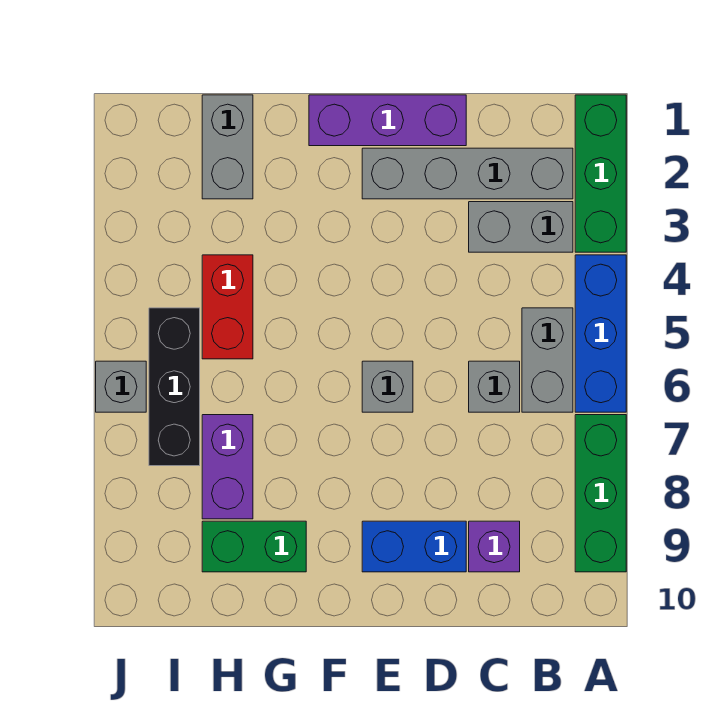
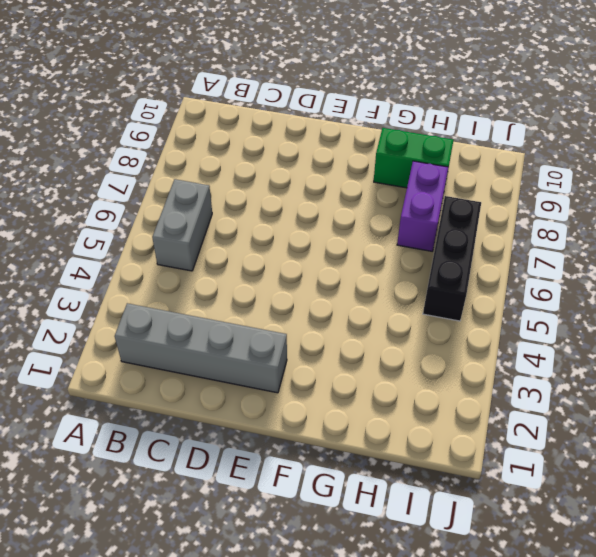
none -> green 1x3 brick [575,95,626,252]
none -> blue 1x3 brick [575,255,626,412]
none -> green 1x3 brick [575,415,626,572]

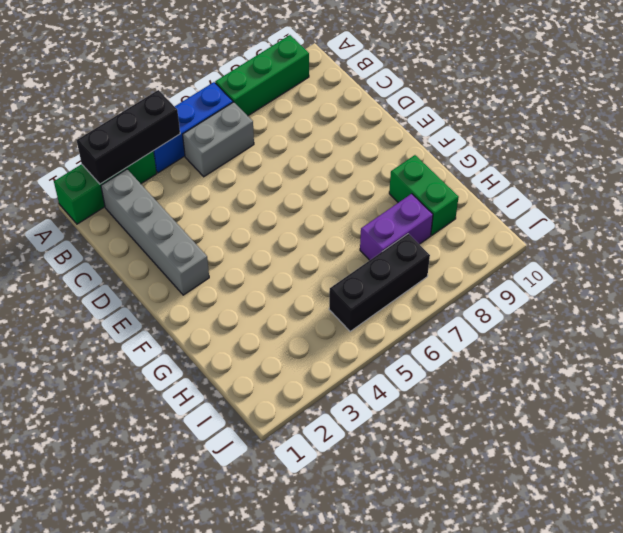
black 1x3 brick [77,90,180,184] -> none
none -> grey 1x2 brick [469,202,573,252]
none -> grey 1x1 brick [469,361,520,412]
none -> purple 1x1 brick [469,521,520,572]

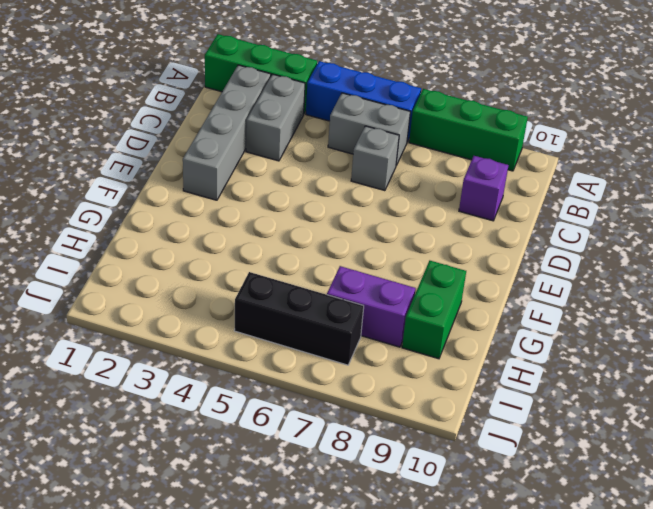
none -> purple 1x3 brick [309,95,466,146]
none -> blue 1x2 brick [362,521,466,572]
none -> grey 1x1 brick [362,361,413,412]

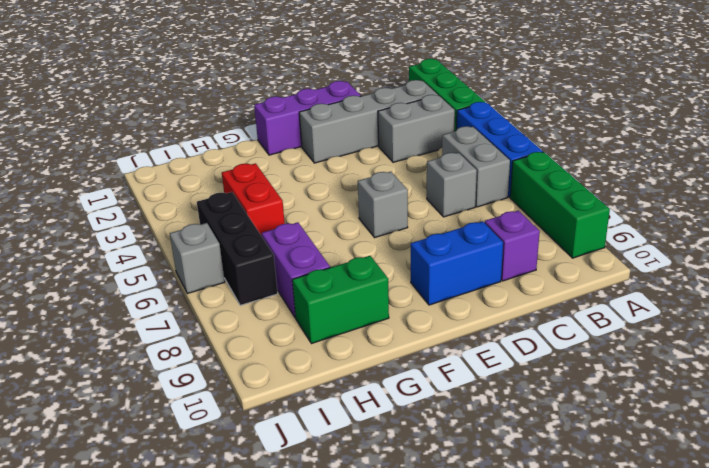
none -> grey 1x2 brick [202,95,253,199]

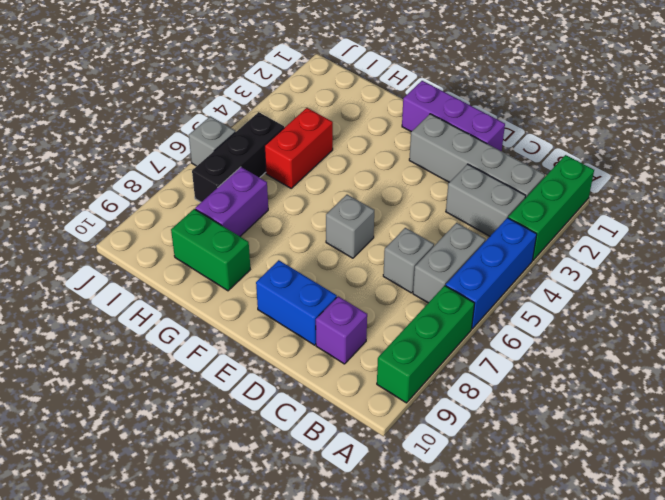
none -> grey 1x2 brick [202,95,253,199]

